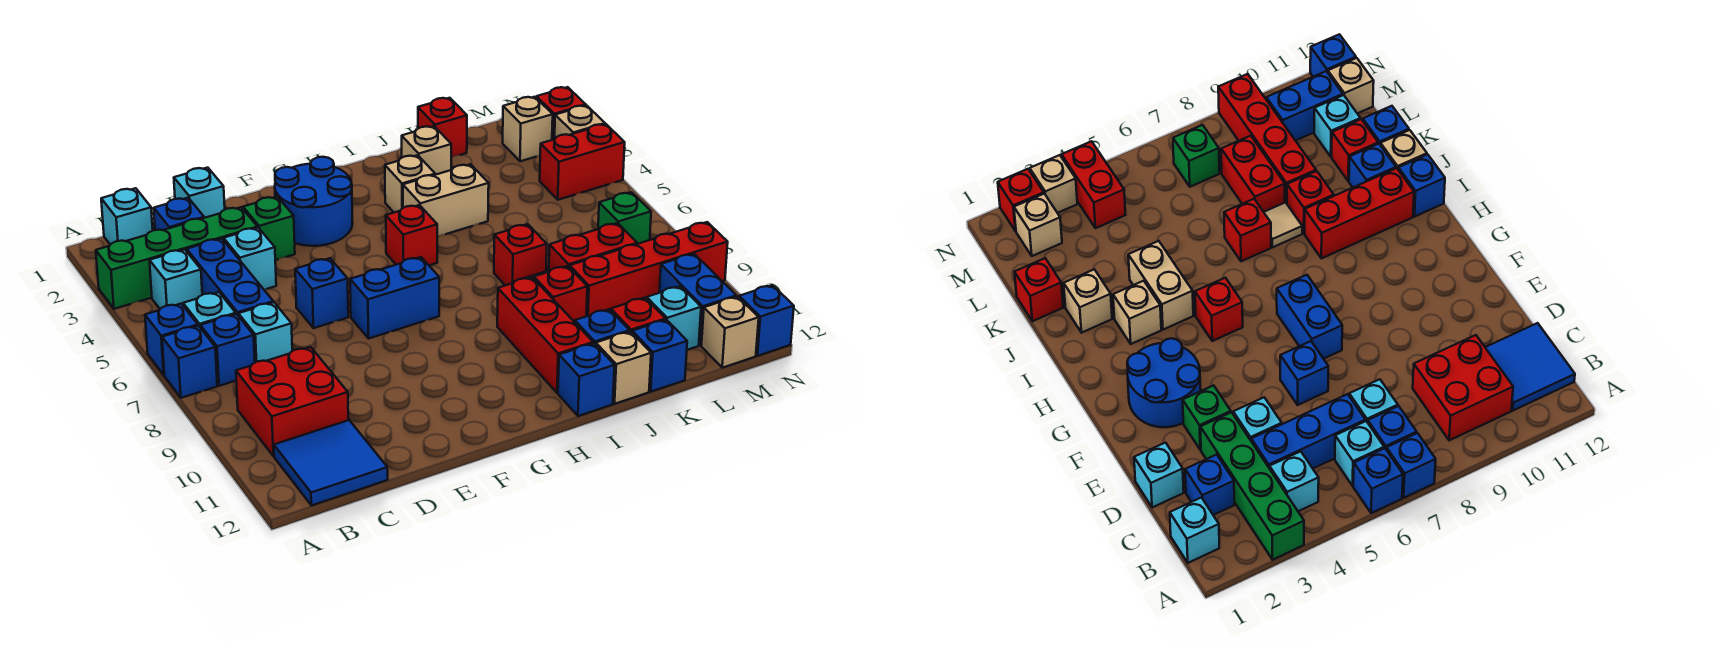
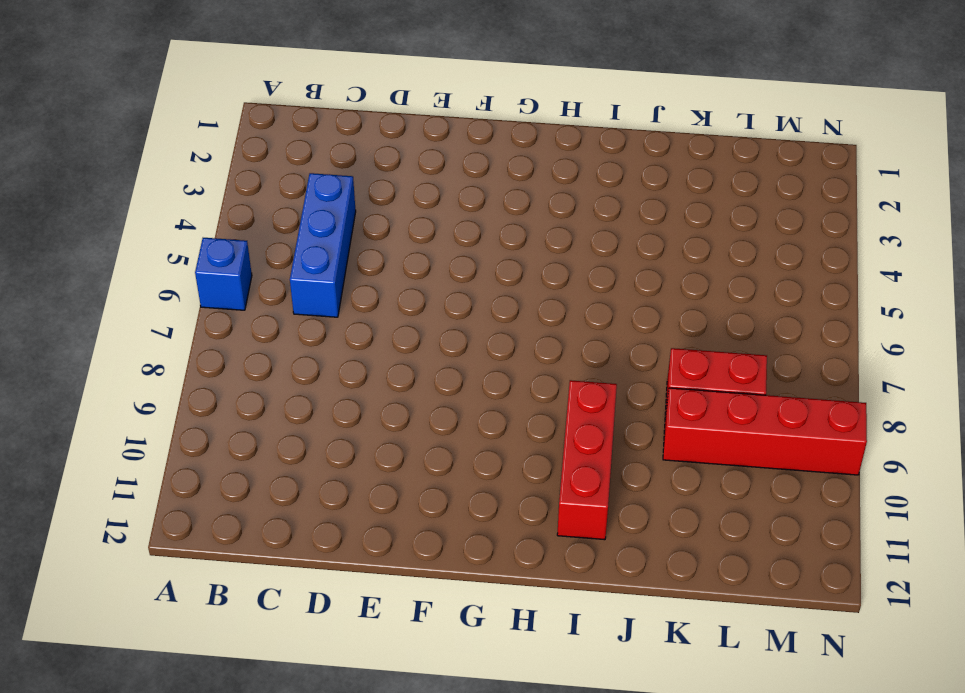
none -> green 1x4 brick [96,207,258,309]
none -> blue 1x1 brick [162,326,217,398]
none -> cyan 1x1 brick [101,188,153,245]
none -> cyan 1x1 brick [150,249,202,309]

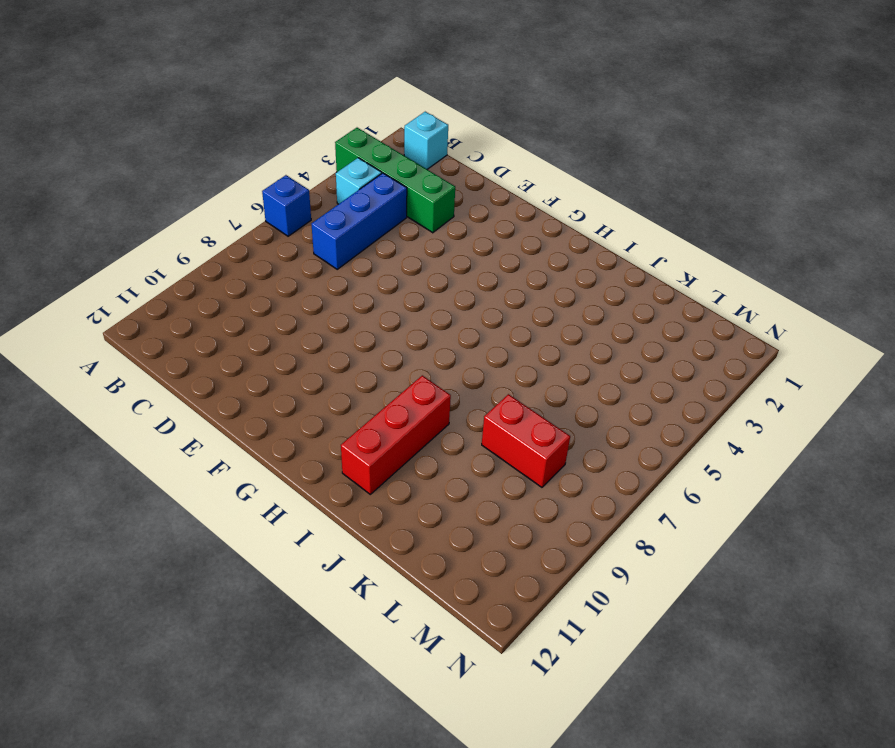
none -> blue 1x1 brick [162,326,217,398]
none -> cyan 1x1 brick [183,292,236,328]
none -> blue 1x1 brick [200,314,255,386]
none -> red 2x2 brick [236,347,348,456]

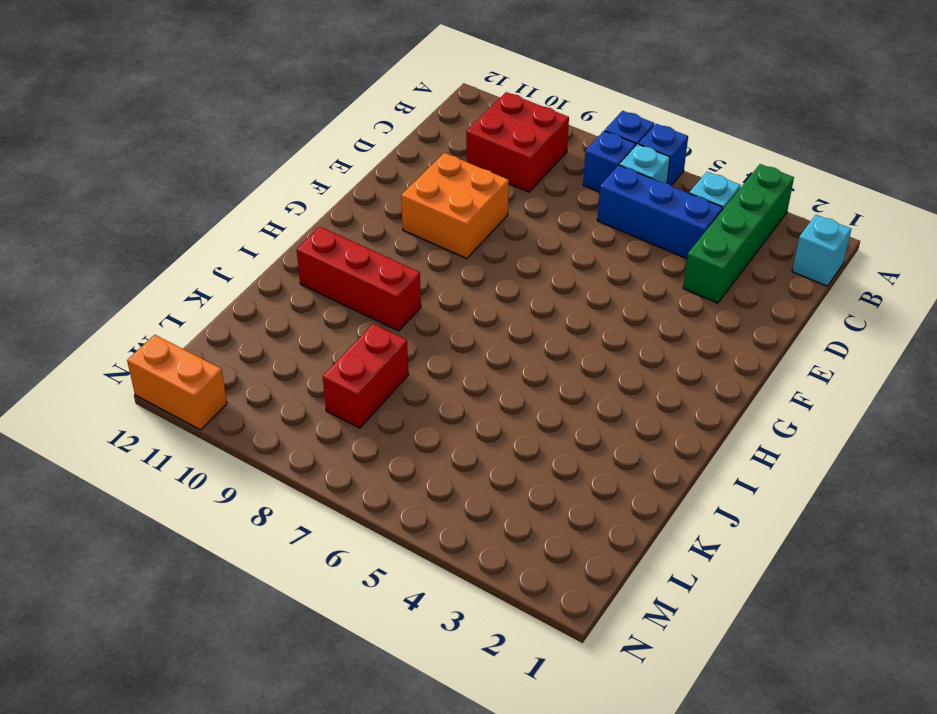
orange 2x2 brick [401,153,509,258] -> none
orange 1x2 brick [127,335,227,430] -> blue 1x1 brick [739,285,794,356]
none -> blue 2x2 tile [274,420,388,506]
none -> blue 1x1 brick [154,198,204,230]
none -> cyan 1x1 brick [238,302,292,362]
none -> cyan 1x1 brick [174,168,225,218]

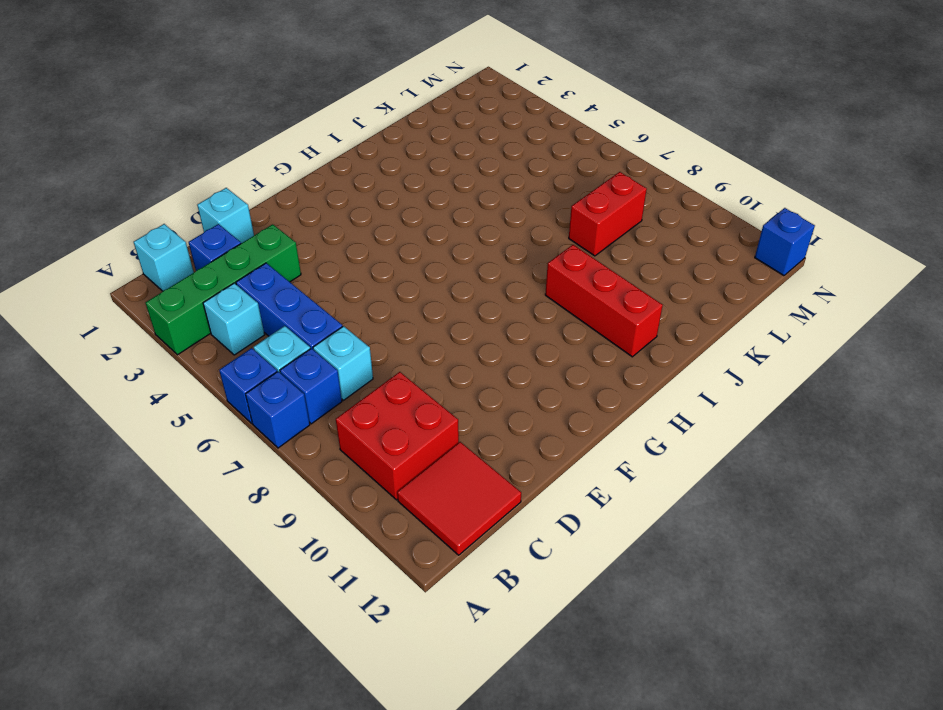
red 2x2 tile [397,442,521,555] -> blue 2x2 tile [274,420,388,506]
none -> cyan 1x1 brick [224,228,276,289]
none -> green 1x1 brick [243,197,295,260]
none -> blue 1x1 brick [295,258,348,328]
none -> blue 2x2 round brick [275,157,353,246]

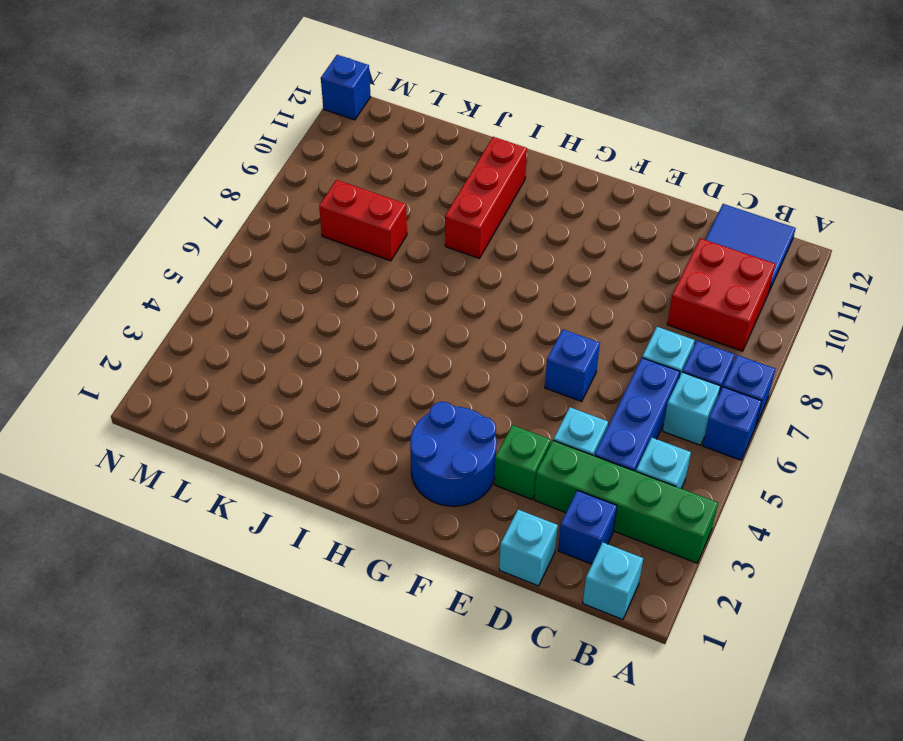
none -> blue 1x2 brick [350,257,439,338]
none -> red 1x1 brick [386,205,437,265]
none -> tan 1x1 brick [385,155,435,212]
none -> tan 1x2 brick [403,164,489,237]

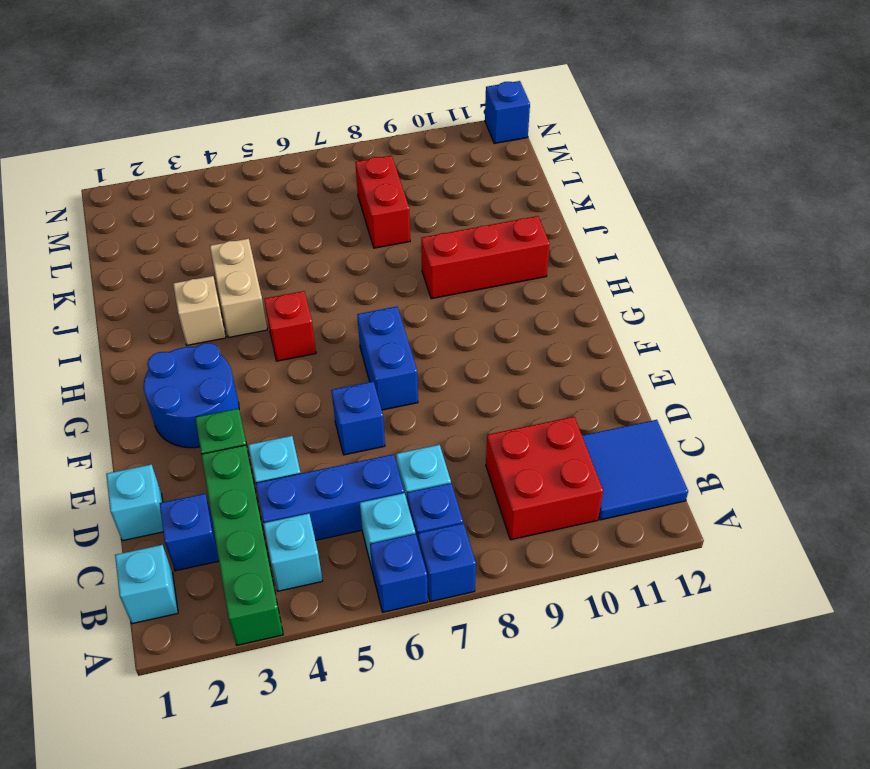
none -> blue 1x1 brick [558,343,614,416]
none -> tan 1x1 brick [402,126,451,175]
none -> red 1x1 brick [494,224,547,286]
none -> tan 1x1 tile [1264,202,1302,247]

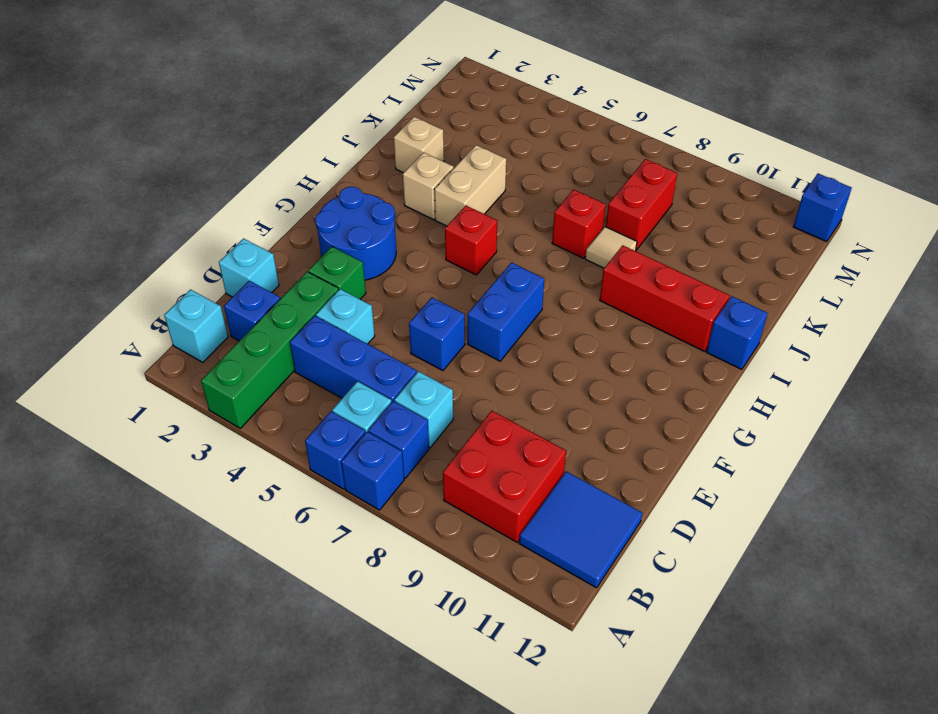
none -> cyan 1x1 brick [150,249,202,309]
none -> red 1x1 brick [534,266,587,322]
none -> blue 1x1 brick [575,309,629,345]
none -> tan 1x1 brick [596,331,651,404]

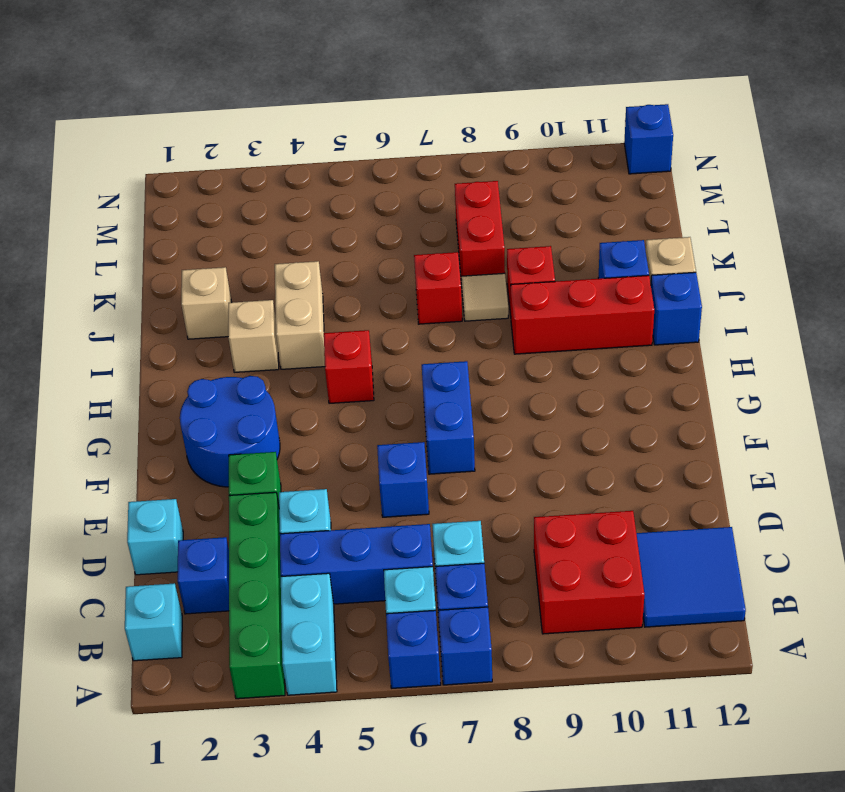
cyan 1x2 brick [281,573,337,695] -> cyan 1x1 brick [150,249,202,309]
none -> red 1x1 brick [418,98,467,157]
none -> red 1x4 brick [570,222,728,316]
none -> red 1x1 brick [611,298,665,332]
none -> blue 1x1 brick [632,320,687,392]

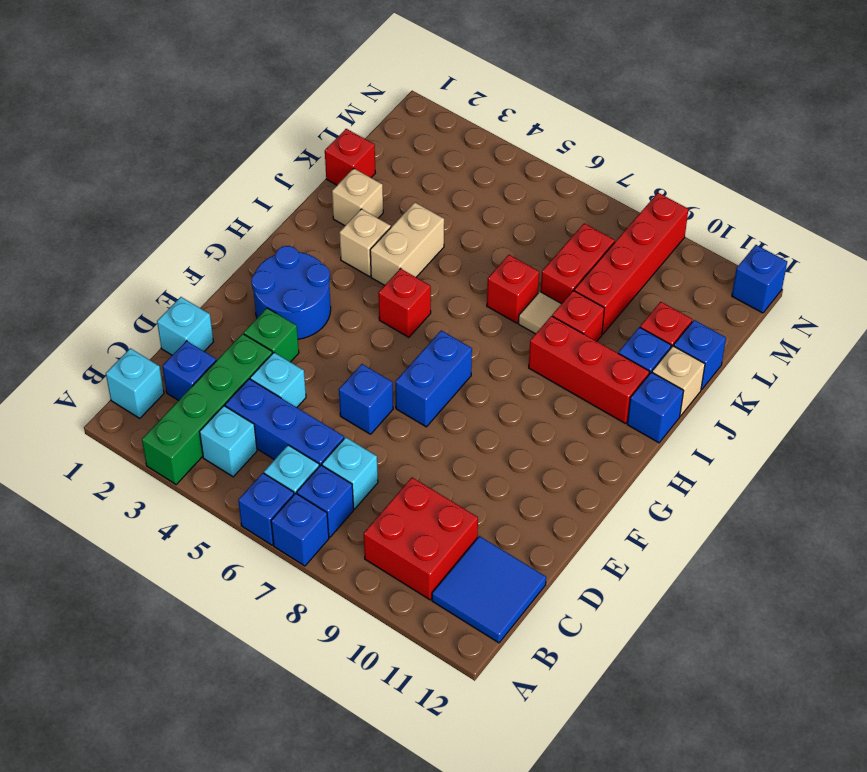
none -> cyan 1x1 brick [647,286,701,350]
none -> tan 1x1 brick [503,97,553,161]
none -> red 1x2 brick [540,124,625,200]
none -> green 1x1 brick [598,192,651,244]

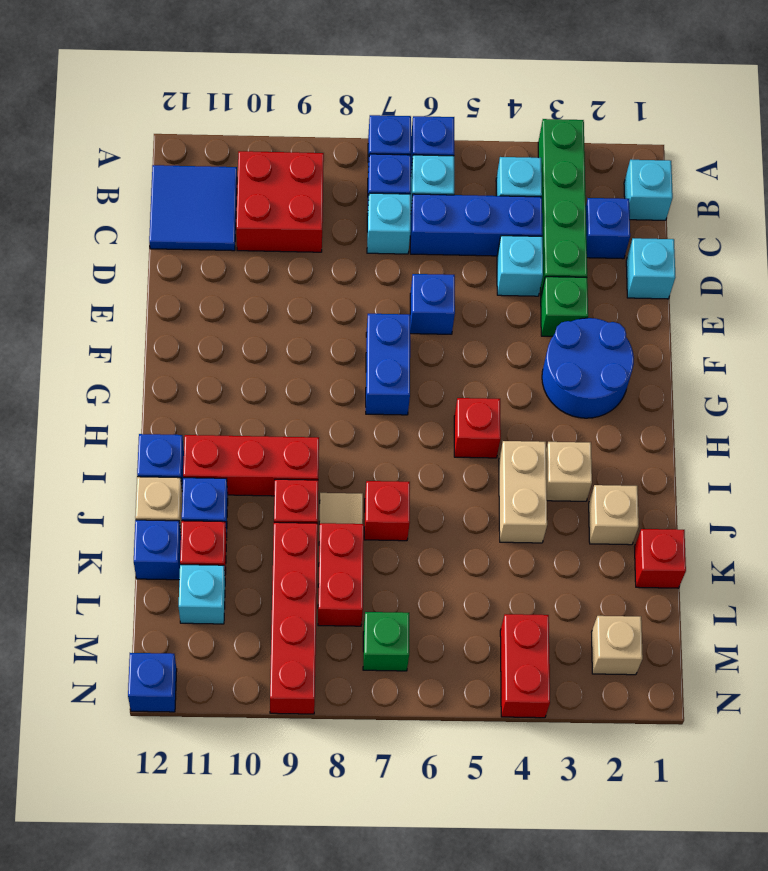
none -> blue 1x2 brick [659,254,736,345]
none -> tan 1x1 brick [701,296,759,368]
none -> red 1x1 brick [536,87,586,140]
none -> tan 1x1 brick [555,105,605,138]

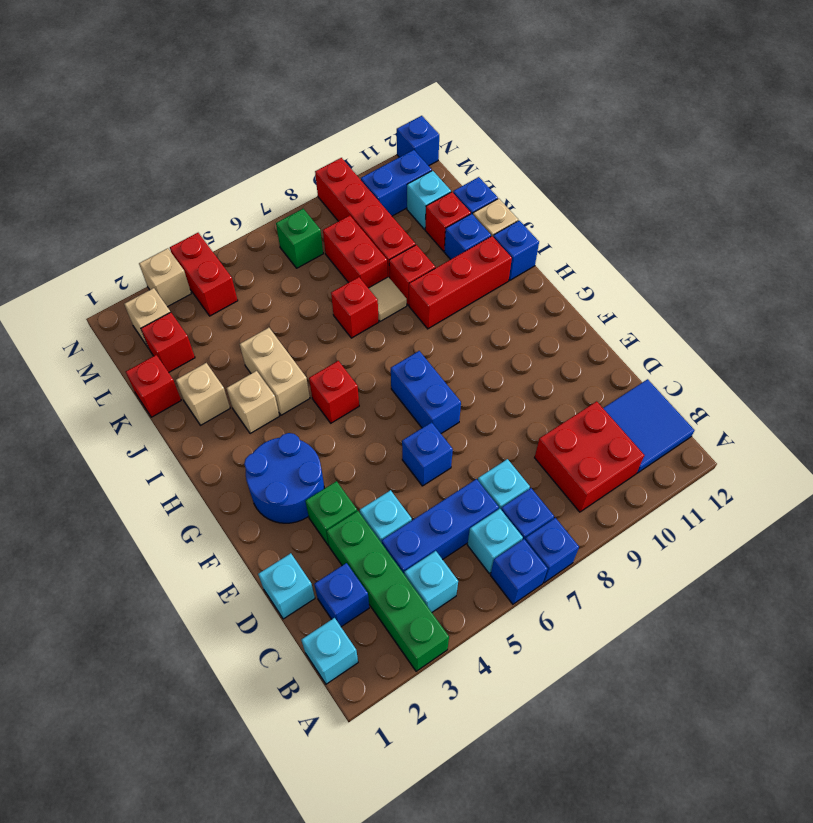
red 1x1 brick [141,312,195,372] -> red 1x1 brick moved to [536,87,586,140]
none -> tan 1x1 brick [701,296,759,368]

